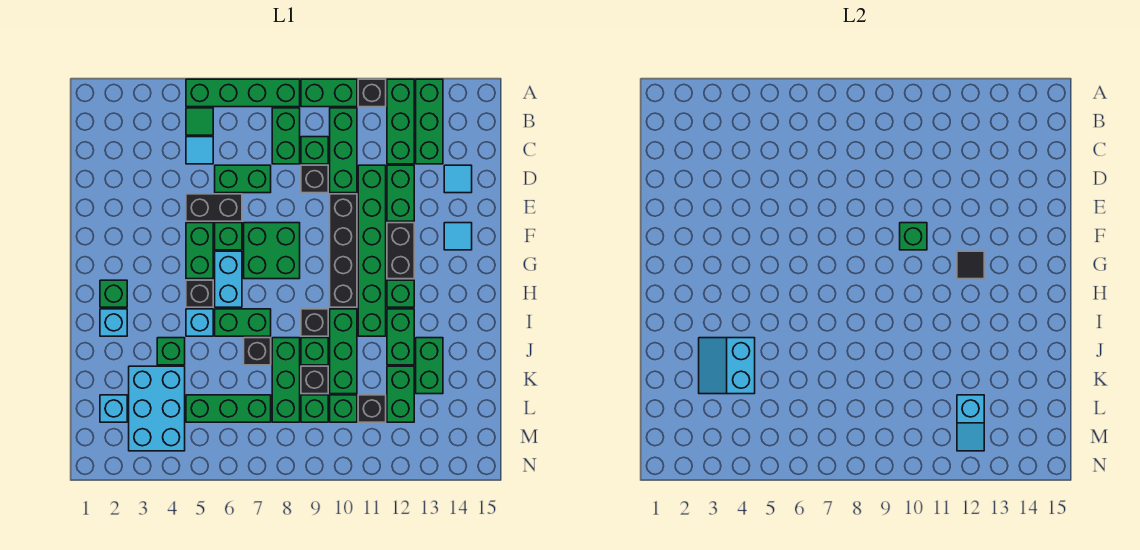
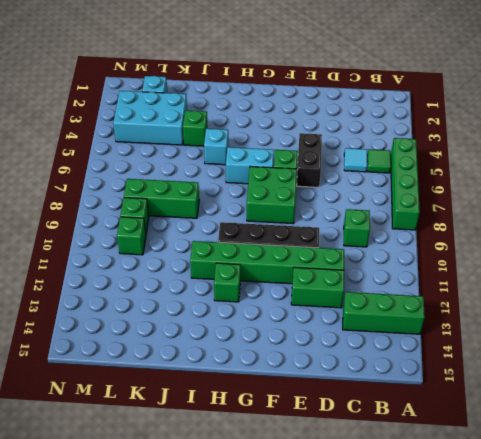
none -> green 1x2 brick [301,79,357,107]
none -> black 1x1 brick [358,79,386,107]
none -> green 1x3 brick [387,79,414,164]
none -> green 1x2 brick [272,108,300,164]

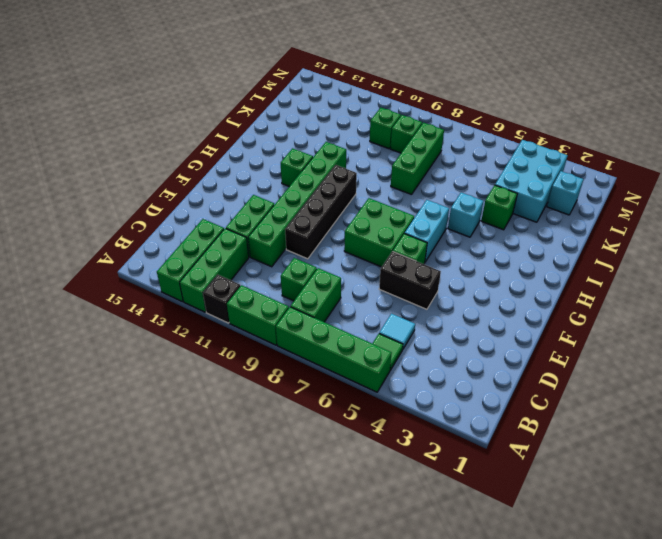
none -> green 1x3 brick [330,108,357,193]
none -> green 1x2 brick [215,165,271,193]
none -> black 1x1 brick [301,165,328,193]
none -> cyan 1x1 tile [444,165,472,193]

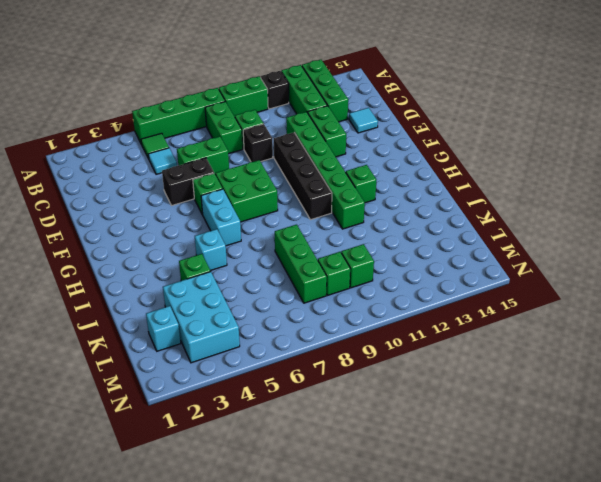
none -> green 1x3 brick [330,108,357,193]
none -> green 1x2 brick [186,223,213,279]
none -> black 1x2 brick [387,223,414,279]
none -> cyan 1x1 tile [444,223,472,250]

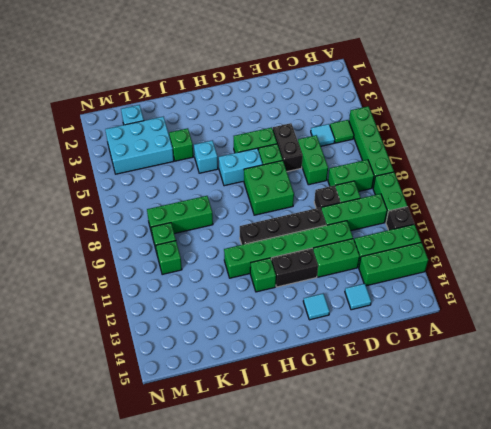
none -> green 1x1 brick [100,280,127,307]
none -> black 1x1 brick [186,280,213,307]
none -> cyan 1x1 brick [100,309,127,336]
none -> green 1x2 brick [215,309,271,336]

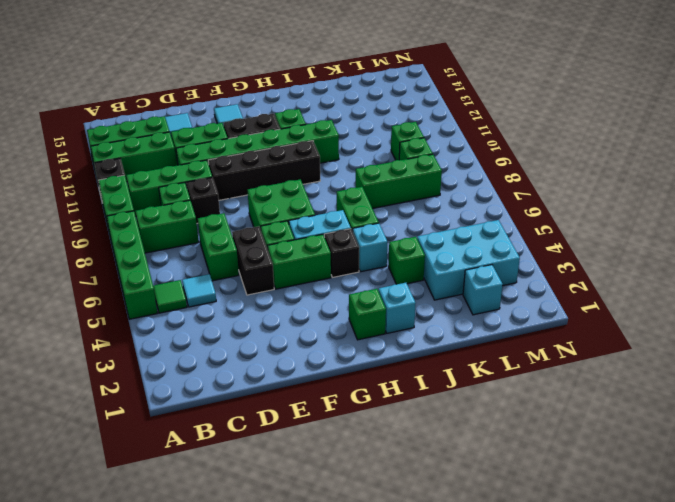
none -> black 1x1 brick [301,309,328,336]
none -> green 1x3 brick [330,309,357,394]
none -> green 1x2 brick [387,309,414,365]
none -> black 1x1 brick [244,338,271,365]

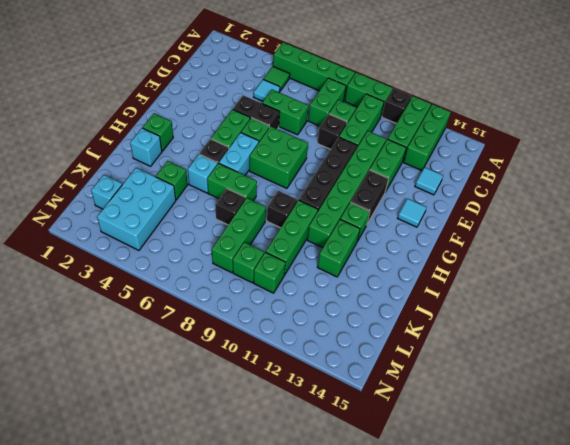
none -> green 1x1 brick [301,338,328,365]
none -> green 1x2 brick [416,338,443,394]
none -> black 1x1 brick [301,366,328,394]
none -> green 1x2 brick [387,366,414,422]

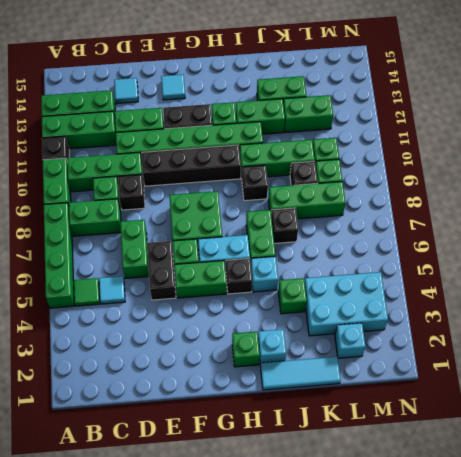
cyan 1x3 tile [260,357,340,390] -> none
none -> green 1x1 brick [301,338,328,365]
none -> green 1x3 brick [186,395,271,422]
none -> black 1x1 brick [358,395,386,422]
none -> green 1x1 brick [900,223,927,250]

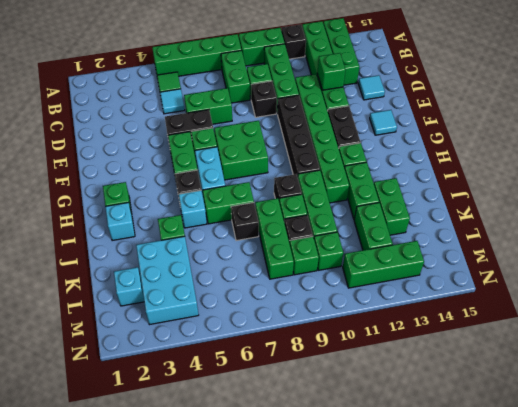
green 1x1 brick [317,53,345,90] -> green 1x1 brick moved to [900,223,927,250]
green 1x3 brick [343,241,424,288] -> green 1x3 brick moved to [186,395,271,422]
none -> black 1x1 brick [358,395,386,422]
none -> black 1x1 tile [957,251,984,279]
none -> cyan 2x2 slope [699,338,755,394]
none -> cyan 1x2 slope [957,395,984,451]

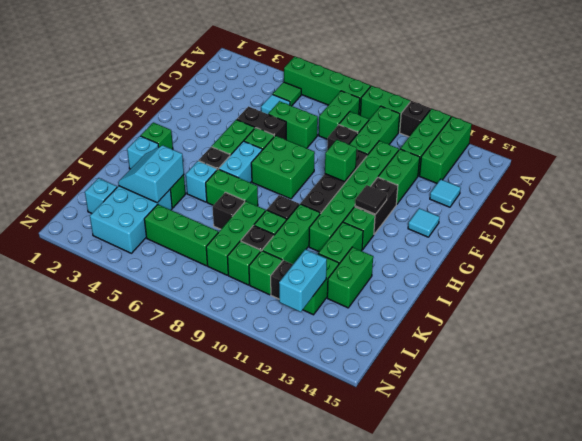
cyan 1x2 brick [279,249,327,312] -> cyan 1x2 slope [957,395,984,451]

